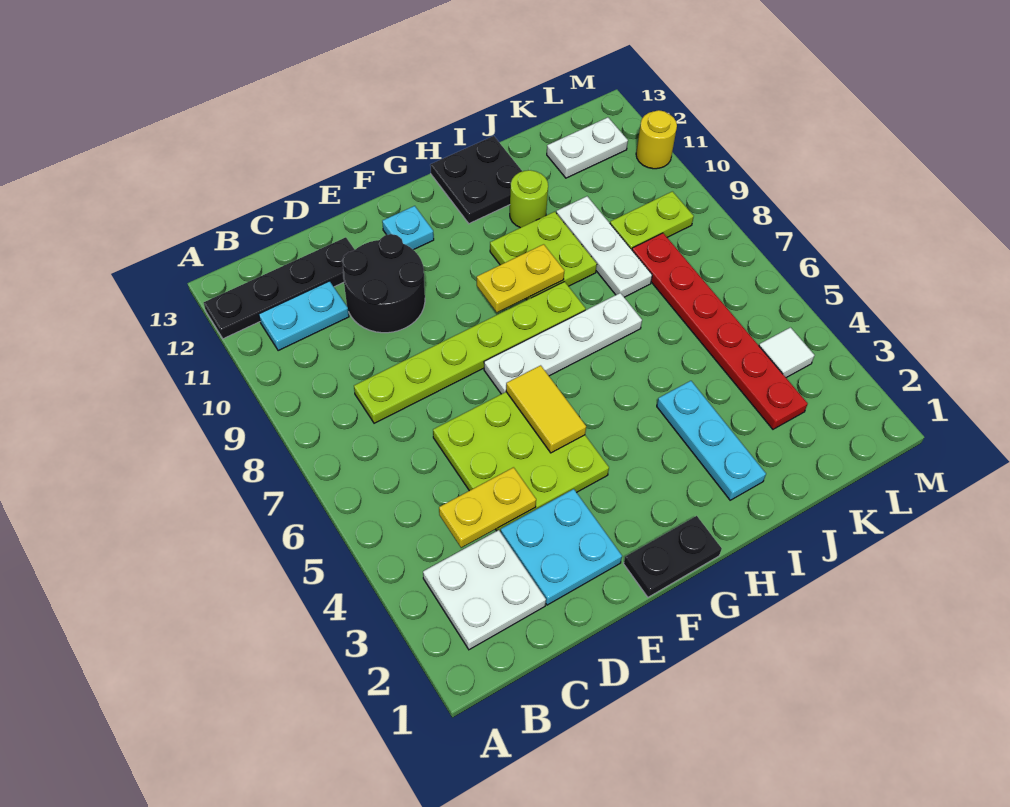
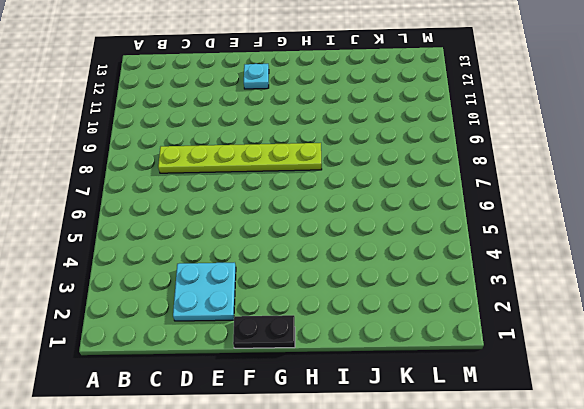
none -> black 1x4 plate [204,237,355,339]
none -> white 2x2 plate [423,530,546,650]
none -> cyan 1x2 plate [259,281,349,351]

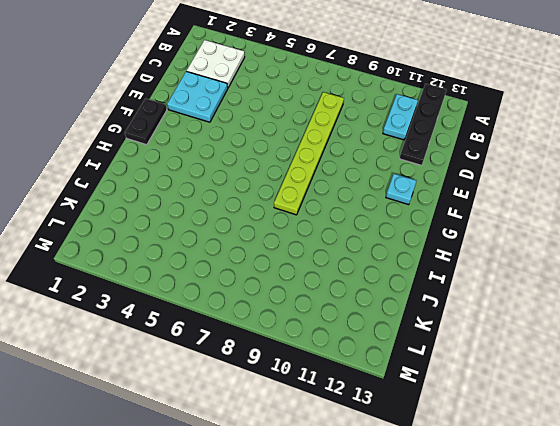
none -> lime 3x3 plate [433,392,609,532]
none -> black 2x2 round brick [342,234,425,333]
none -> white 1x4 plate [484,293,642,394]

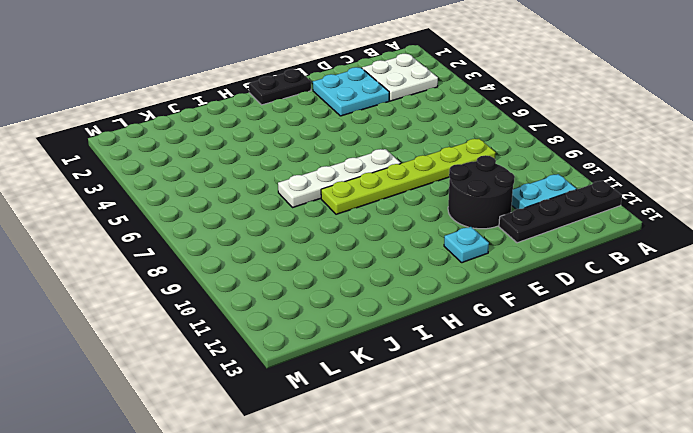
none -> lime 3x3 plate [433,392,609,532]
none -> lime 2x2 plate [490,212,597,300]
none -> black 2x2 plate [430,136,522,224]

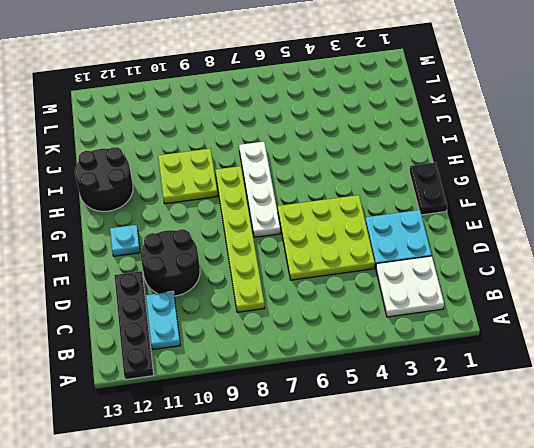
black 2x2 round brick [75,147,133,211] -> black 2x2 plate [430,136,522,224]
none -> cyan 1x3 plate [657,381,766,500]
none -> lime 1x1 round brick [510,170,548,228]
none -> white 1x3 plate [556,196,652,297]

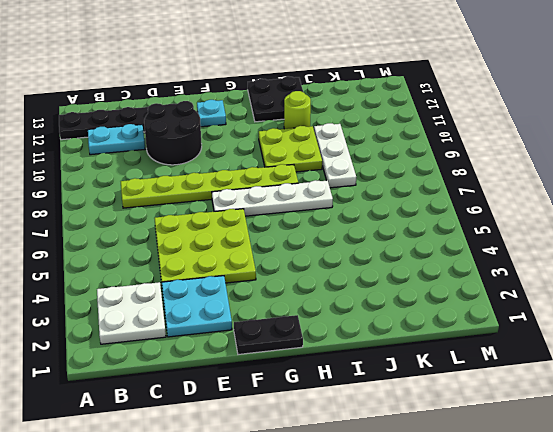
none -> cyan 1x3 plate [657,381,766,500]
none -> red 1x6 plate [632,233,808,429]
none -> lime 1x2 plate [610,191,694,250]

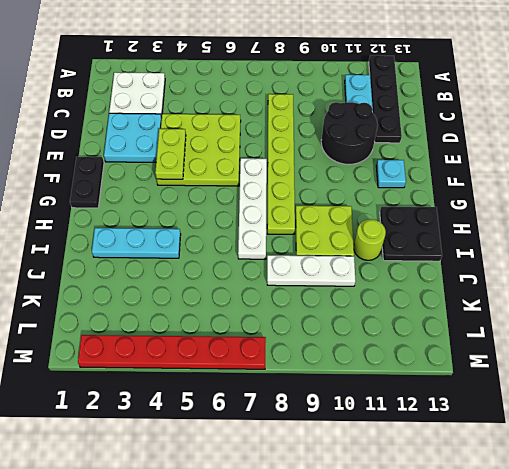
lime 1x2 plate [155,129,186,179] -> lime 1x2 plate moved to [610,191,694,250]
red 1x6 plate [78,335,266,369] -> red 1x6 plate moved to [632,233,808,429]
none -> white 1x2 plate [547,117,628,178]
none -> white 1x1 tile [759,327,814,378]
none -> yellow 1x1 round brick [636,110,677,169]

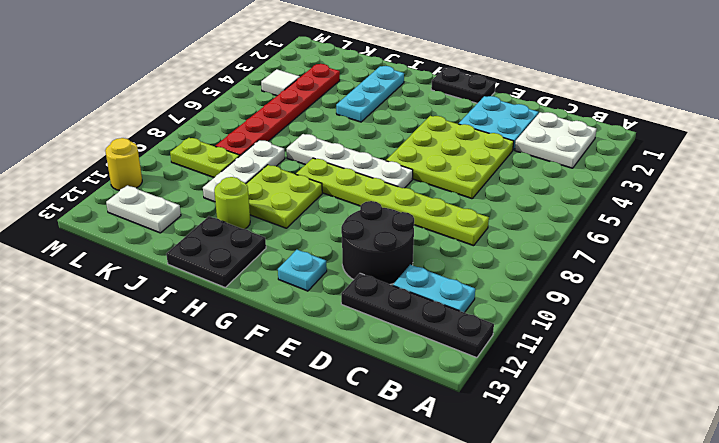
none -> yellow 1x2 plate [439,467,536,548]
none -> yellow 1x2 tile [506,365,586,453]
none -> yellow 1x2 plate [477,244,564,312]

